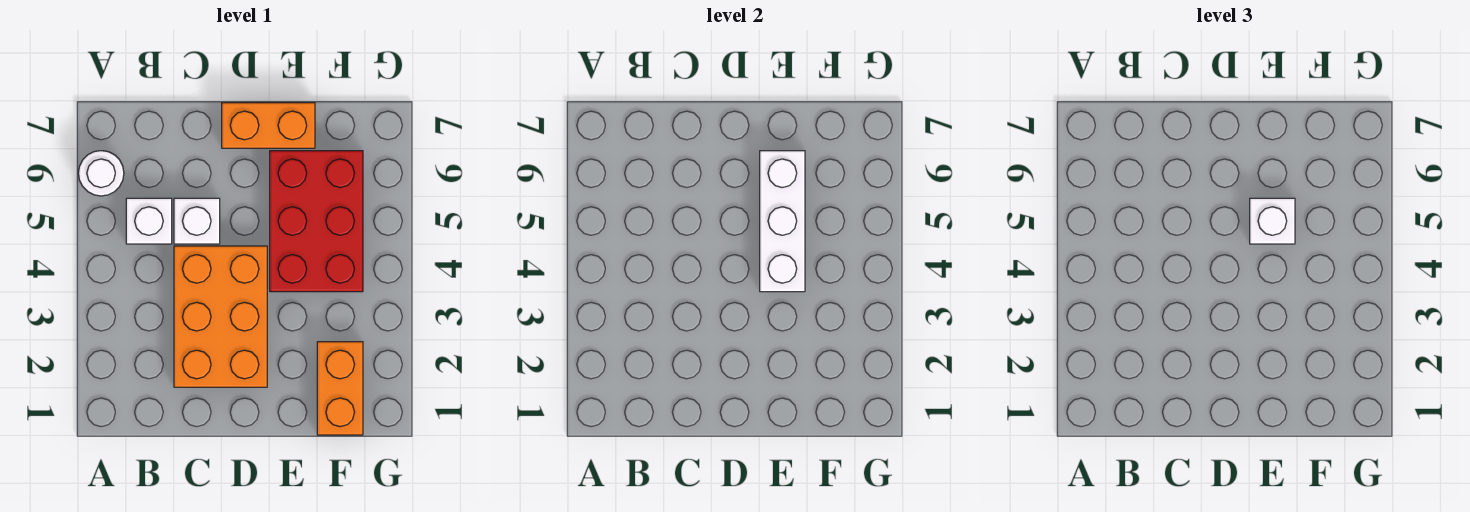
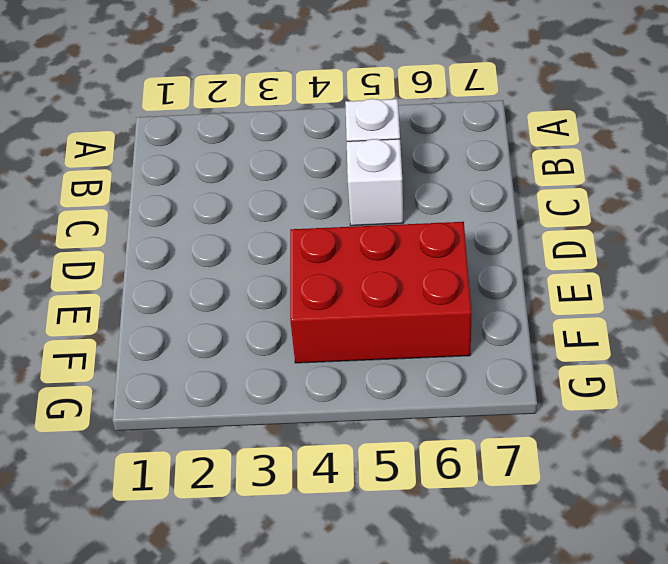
none -> white 1x1 round brick [78,151,124,196]
none -> orange 2x3 brick [174,246,267,387]

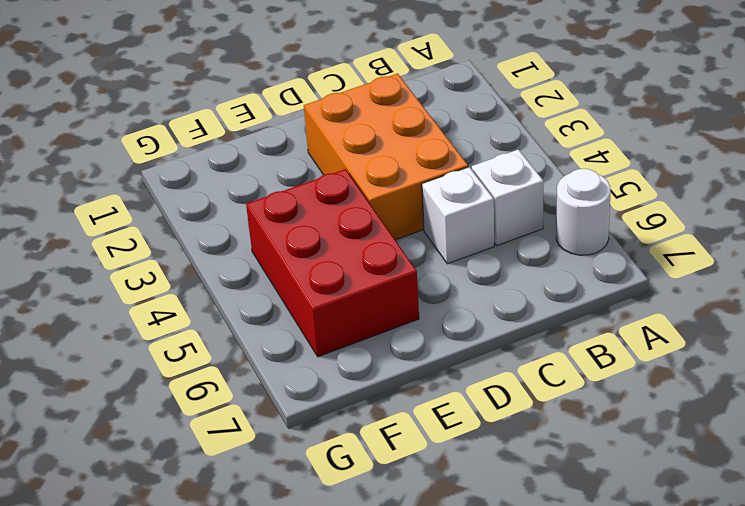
none -> orange 1x2 brick [222,103,315,148]
none -> orange 1x2 brick [317,342,363,435]

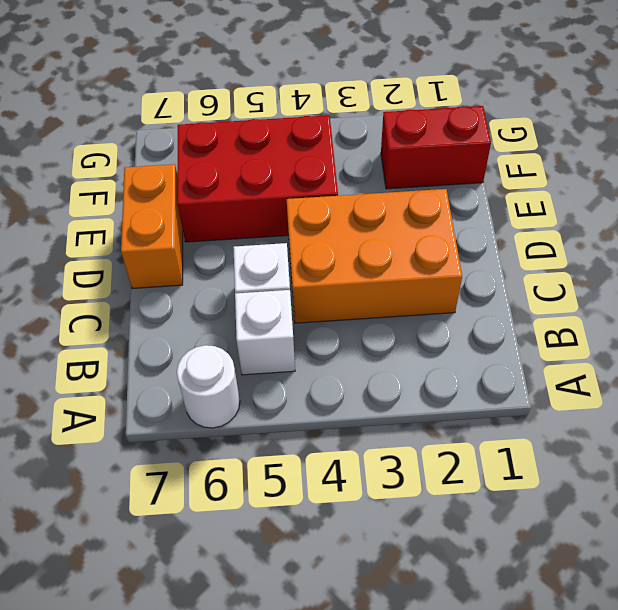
red 1x2 brick [381,106,491,189] -> orange 1x2 brick [317,342,363,435]
none -> white 1x3 brick [760,151,805,292]
none -> white 1x1 brick [1250,198,1295,244]

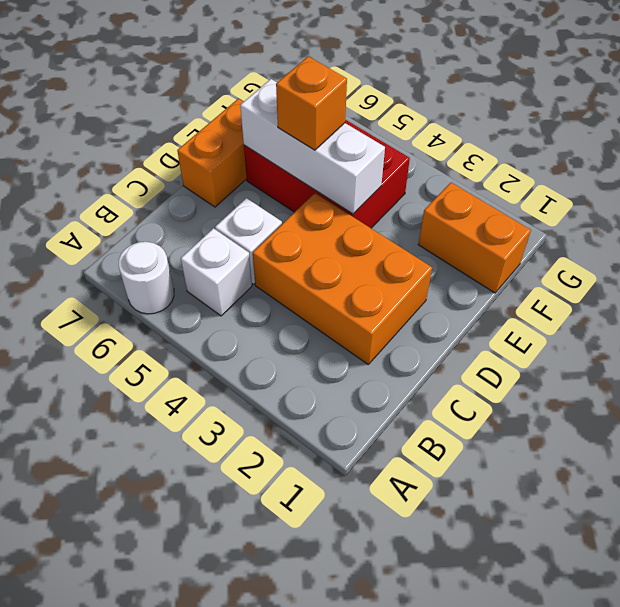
orange 1x1 brick [276,56,347,150] -> white 1x1 brick [1250,198,1295,244]

